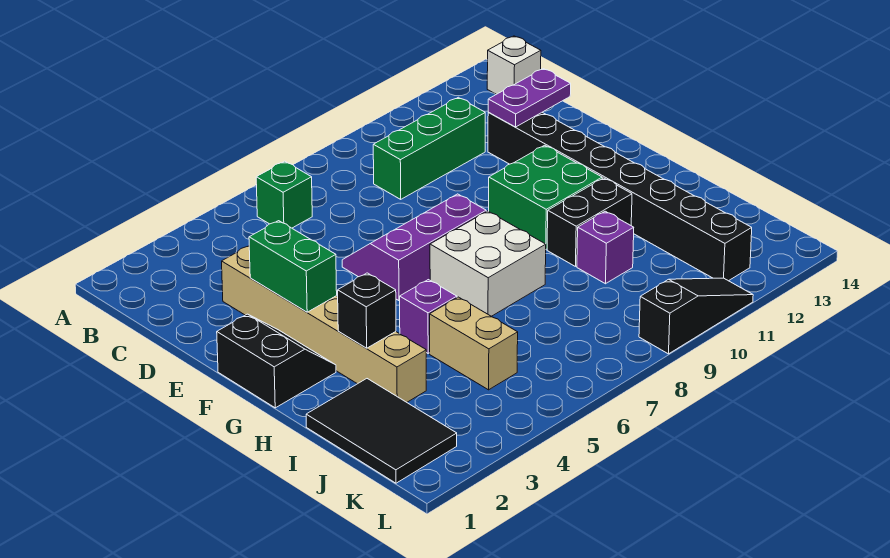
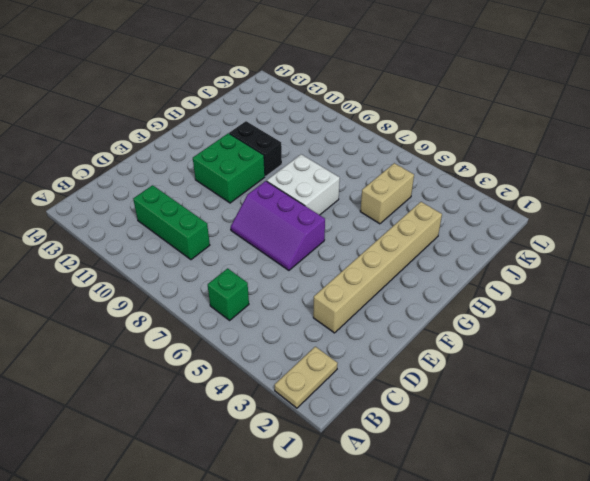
tan 1x2 plate [275,347,338,408] -> none
none -> white 1x1 brick [487,36,541,94]
none -> black 1x8 brick [488,113,752,281]
none -> black 2x2 slope [217,314,336,408]

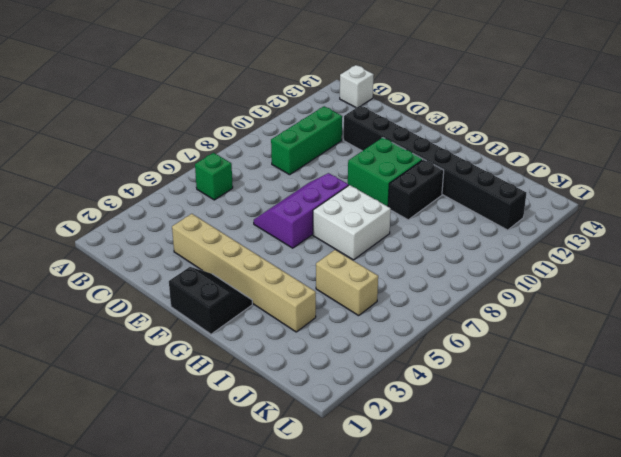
none -> purple 1x1 brick [400,280,457,353]
none -> black 2x3 tile [306,379,457,483]
none -> purple 1x1 brick [577,211,634,284]

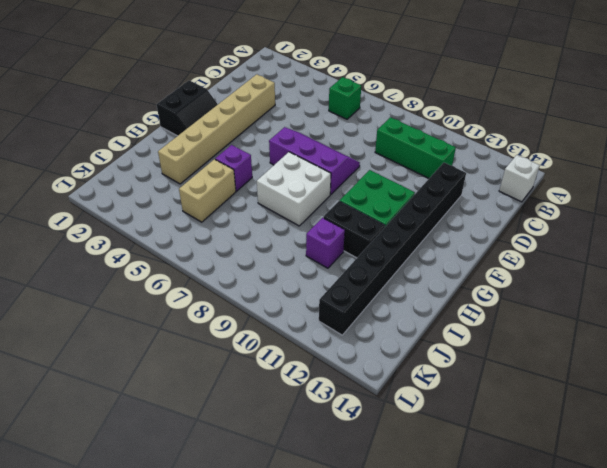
none -> black 2x3 tile [306,379,457,483]
none -> black 1x3 slope [639,278,753,354]
none -> purple 1x2 plate [488,69,571,127]

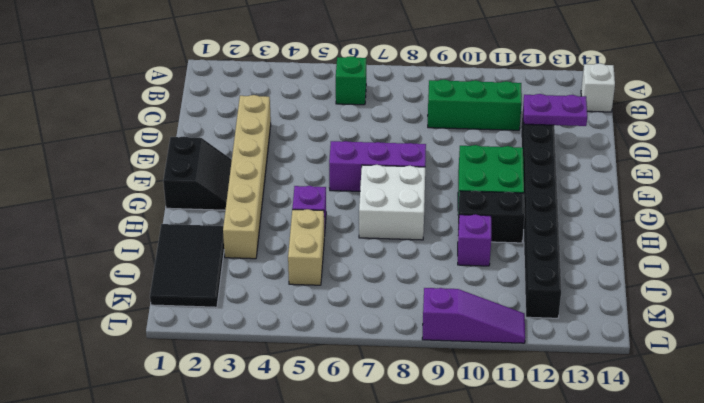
purple 1x3 slope [422,288,525,343] -> black 1x3 slope [639,278,753,354]
none -> green 1x2 brick [249,221,337,312]
none -> black 1x1 brick [338,273,396,348]

